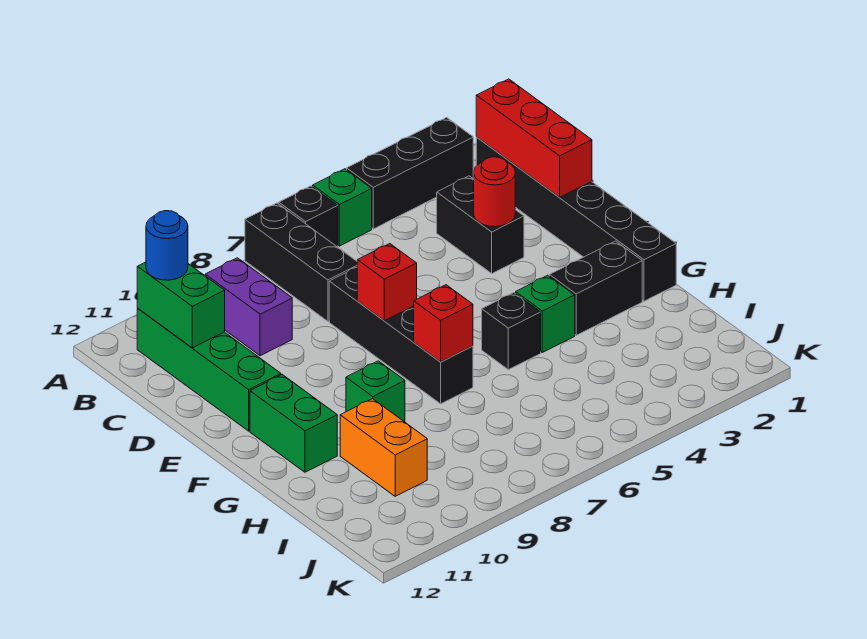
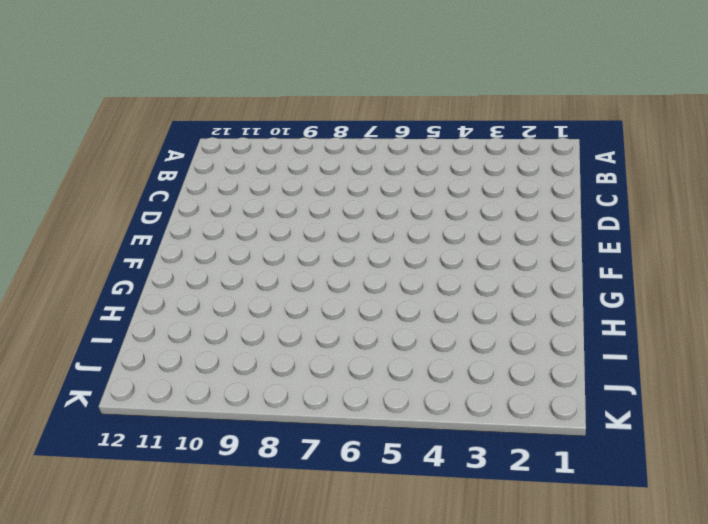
none -> black 1x3 brick [347,118,473,229]
none -> green 1x1 brick [313,169,372,246]
none -> black 1x1 brick [279,186,338,247]

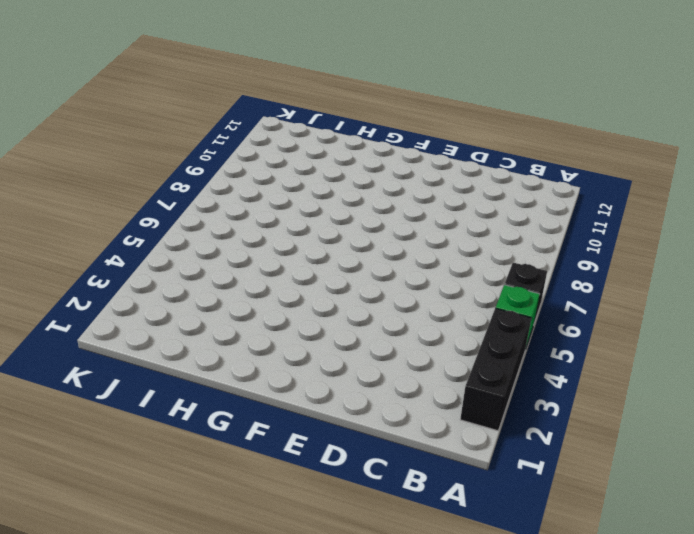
none -> black 1x3 brick [245,203,357,321]
none -> black 1x6 brick [476,137,676,301]
none -> purple 1x2 brick [205,258,292,356]

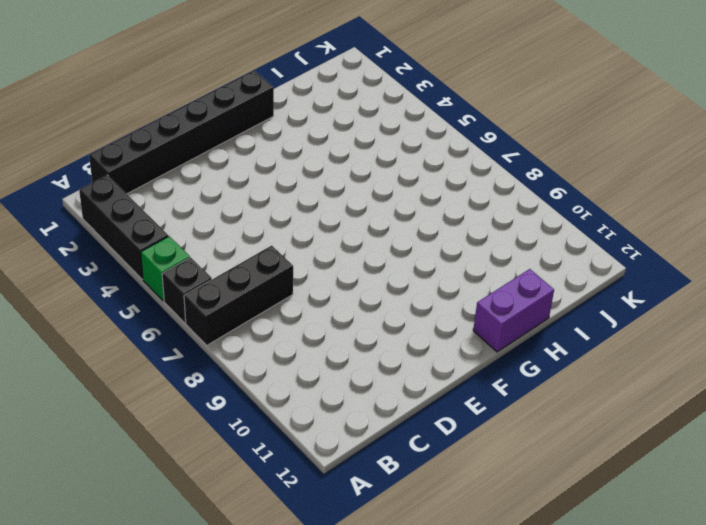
purple 1x2 brick [473,269,554,352] -> purple 1x2 brick moved to [205,258,292,356]
none -> green 1x4 brick [137,309,281,431]
none -> black 1x2 brick [437,176,524,273]
none -> black 1x4 brick [329,267,473,404]

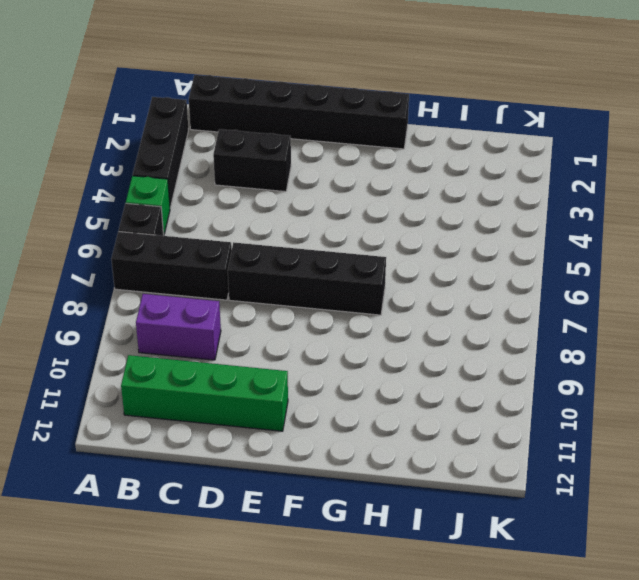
none -> green 1x2 brick [250,375,337,472]
none -> black 1x2 brick [549,241,642,335]
none -> green 1x1 brick [516,275,575,352]

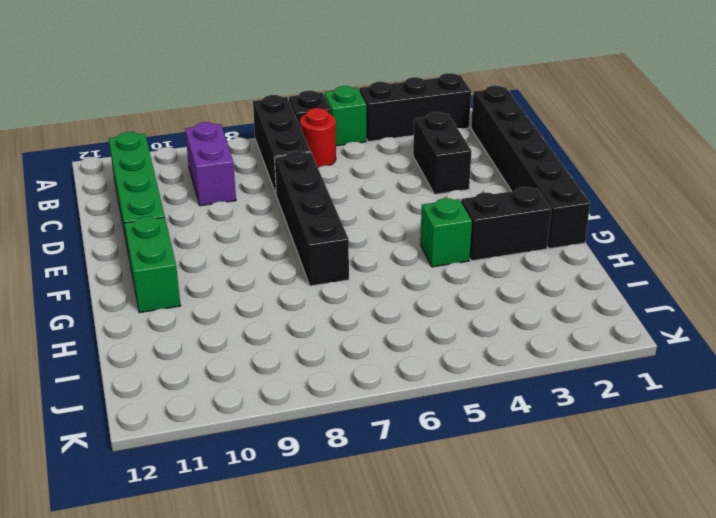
red 1x1 round brick [300,108,336,168] -> red 1x1 round brick moved to [474,157,515,227]
none -> black 1x1 brick [482,293,541,370]
none -> green 1x1 brick [346,361,405,422]
none -> orange 1x2 brick [340,399,427,496]

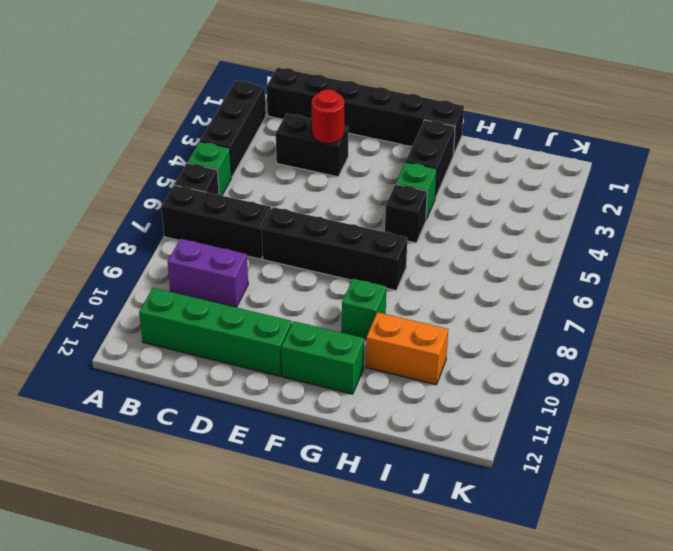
none -> red 1x3 brick [476,79,592,197]
none -> green 1x2 brick [137,262,225,348]
none -> red 1x1 brick [357,244,417,321]

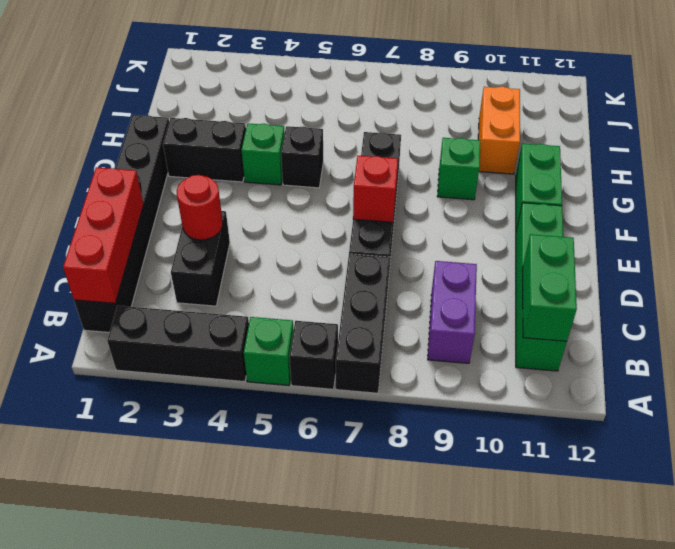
none -> red 1x1 brick [414,285,473,362]
none -> blue 1x1 round brick [146,211,188,280]

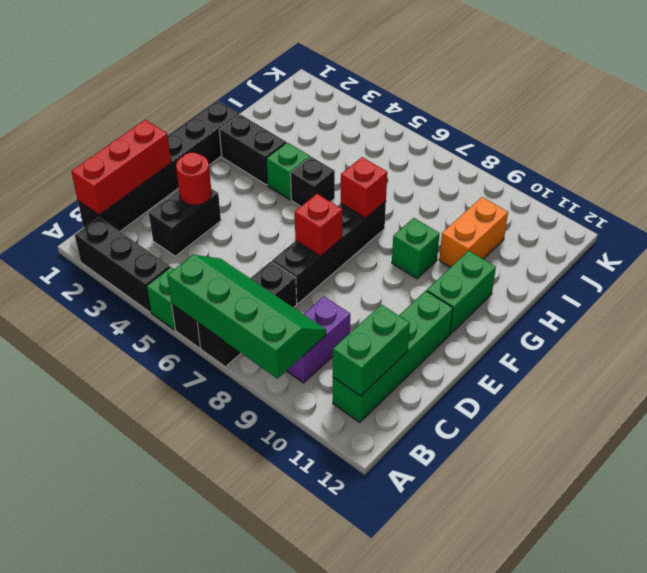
green 2x4 slope [167,255,326,379] -> none
none -> blue 1x1 round brick [146,211,188,280]

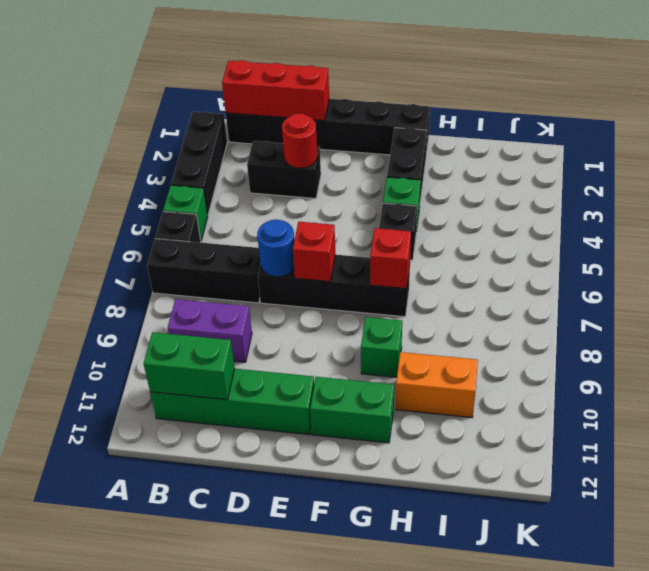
blue 1x1 round brick [257,219,294,277] -> blue 1x1 round brick moved to [146,211,188,280]

